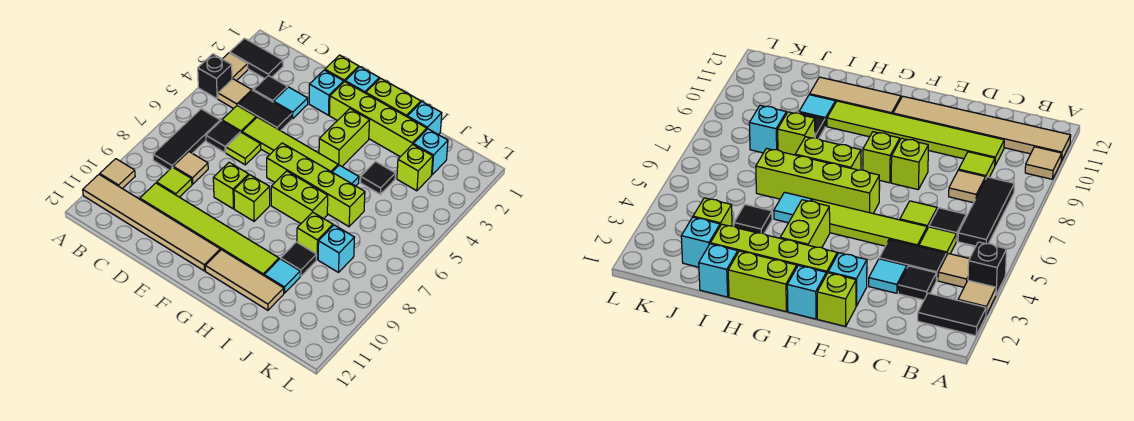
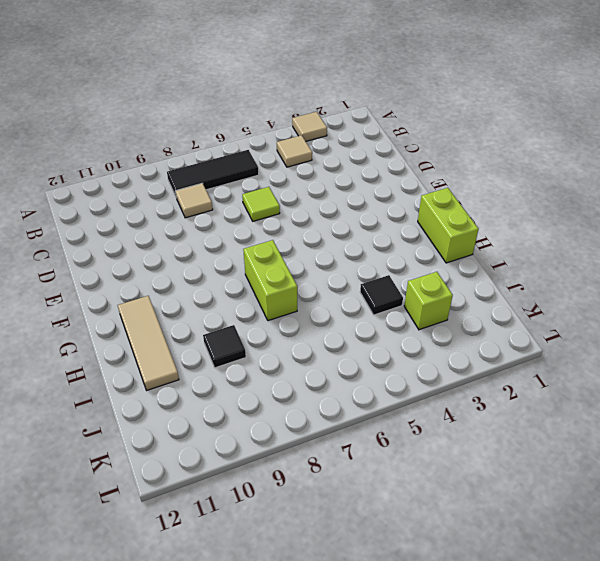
none -> black 1x2 tile [230,38,283,79]
none -> black 1x1 brick [198,54,232,99]
none -> tan 1x1 tile [100,159,135,189]
none -> tan 1x6 tile [83,174,220,271]

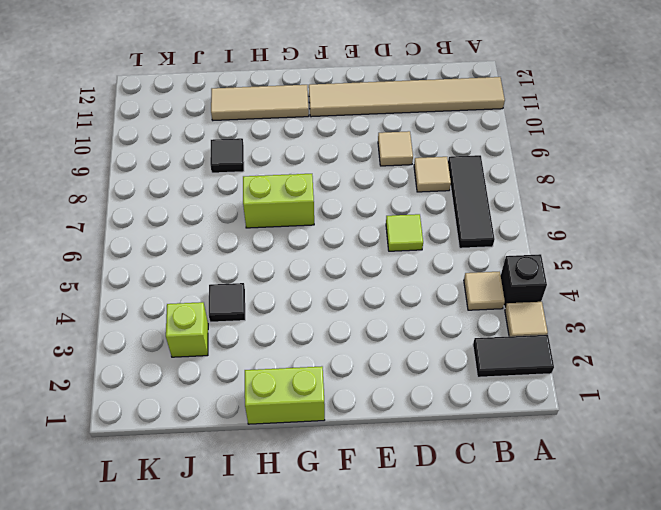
tan 1x1 tile [378,131,413,166] -> tan 1x1 tile moved to [100,159,135,189]
none -> black 1x1 tile [254,75,287,102]
none -> black 1x2 tile [238,91,292,131]
none -> lime 1x1 tile [222,106,256,133]
none -> black 1x1 tile [206,121,240,153]

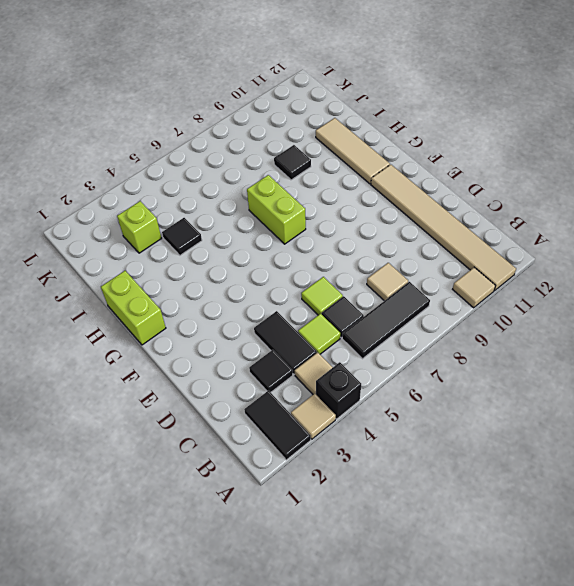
none -> lime 1x1 tile [157,167,192,197]
none -> lime 1x6 tile [140,183,279,275]
none -> cyan 1x1 tile [274,87,308,119]
none -> lime 1x4 tile [242,117,338,172]

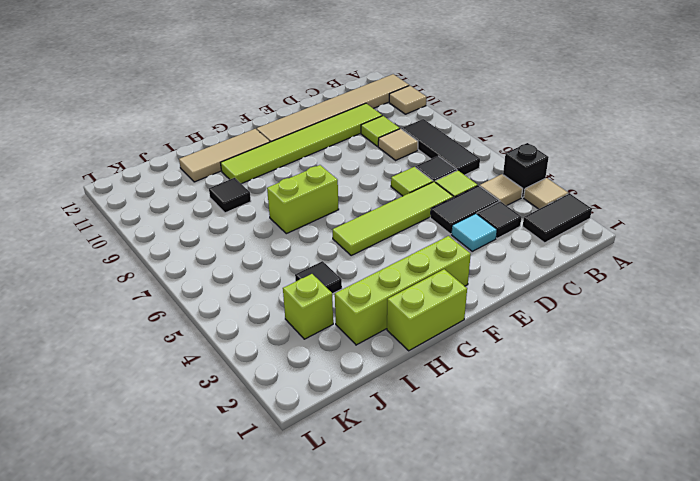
none -> lime 1x1 brick [325,55,359,82]
none -> cyan 1x1 brick [309,70,344,115]
none -> lime 1x1 brick [213,162,249,209]
none -> cyan 1x1 brick [345,67,379,93]

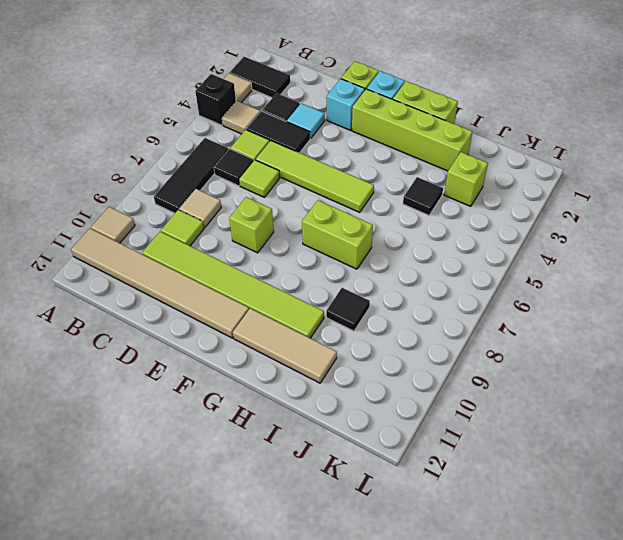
none -> lime 1x4 brick [267,143,365,226]
none -> lime 1x1 brick [234,175,270,221]
none -> lime 1x2 brick [319,109,370,166]
none -> cyan 1x1 tile [333,165,359,186]

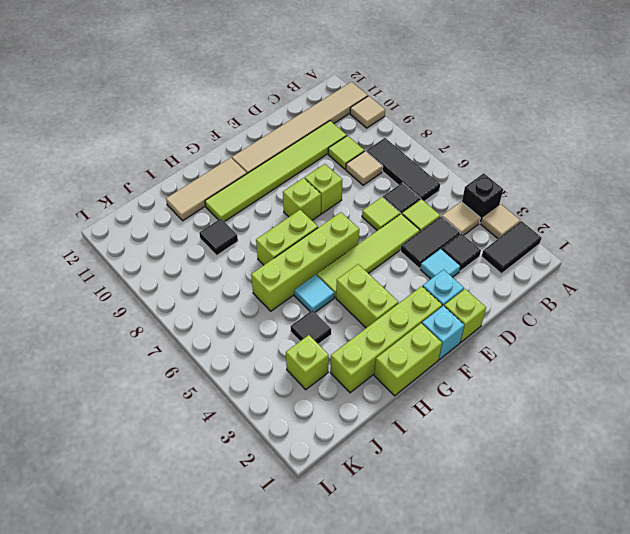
none -> cyan 1x1 brick [407,102,442,135]
none -> lime 1x1 brick [297,212,333,259]
none -> cyan 1x1 tile [264,259,300,293]
none -> cyan 1x1 brick [413,129,448,175]

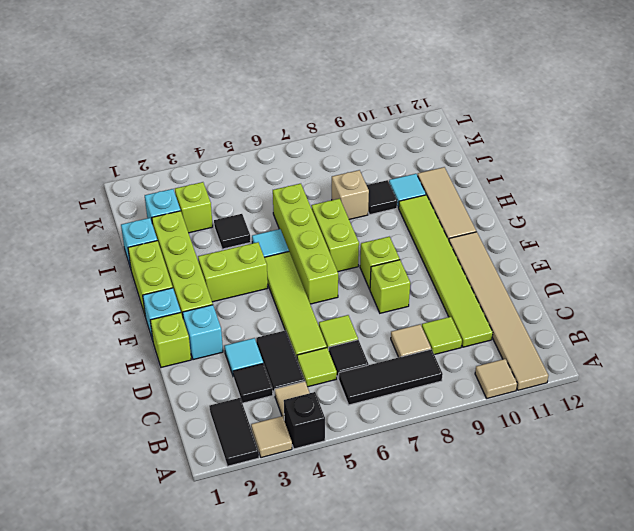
tan 1x1 brick [332,170,369,219] -> lime 1x1 brick [297,212,333,259]
none -> cyan 1x1 brick [318,225,355,272]

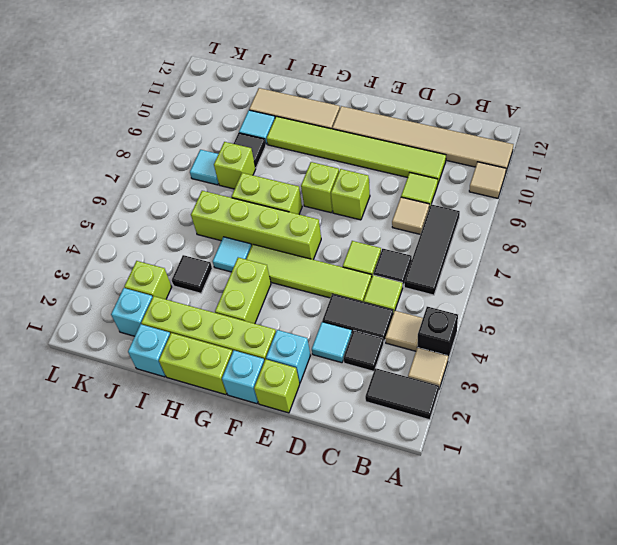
cyan 1x1 tile [190,150,219,185] -> cyan 1x1 brick [318,225,355,272]

